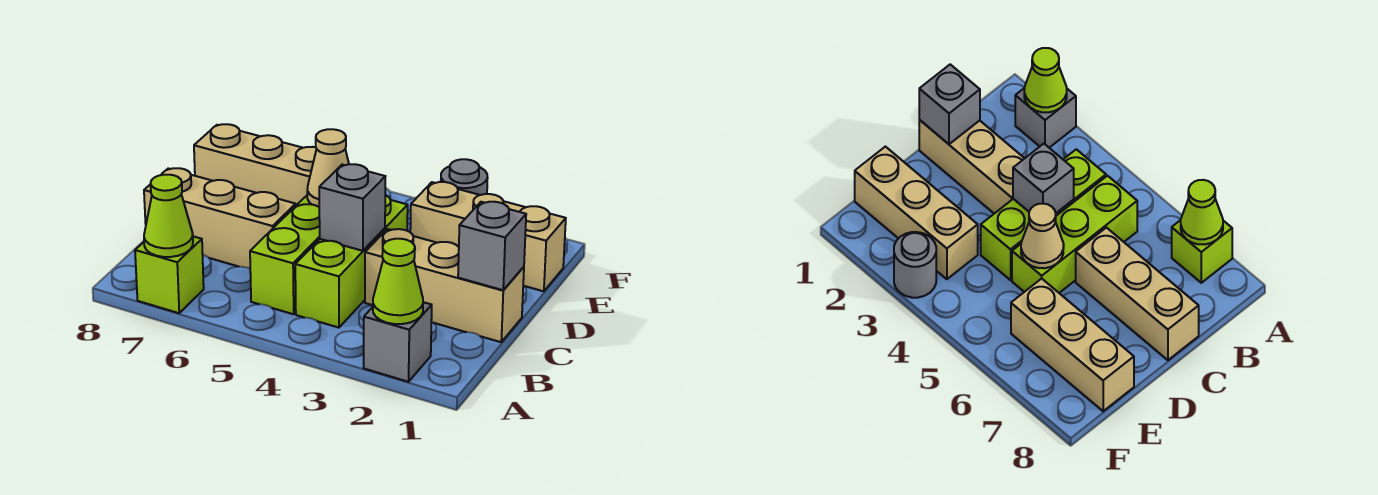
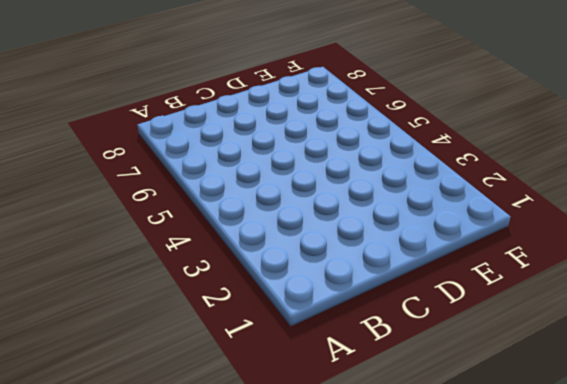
none -> grey 1x1 brick [364,302,432,382]
none -> lime 1x1 brick [135,236,204,313]
none -> lime 1x3 brick [295,195,408,328]

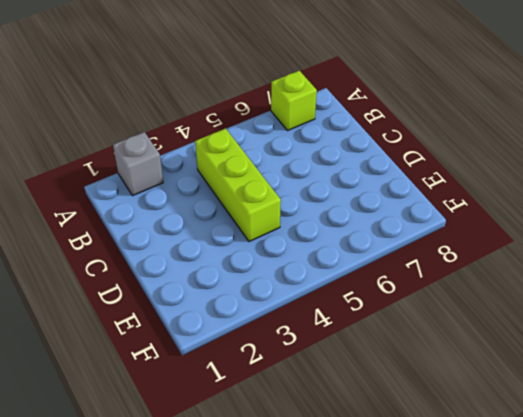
none -> lime 1x3 brick [250,196,320,314]
none -> tan 1x3 brick [365,229,524,342]
none -> tan 1x3 brick [144,168,296,269]

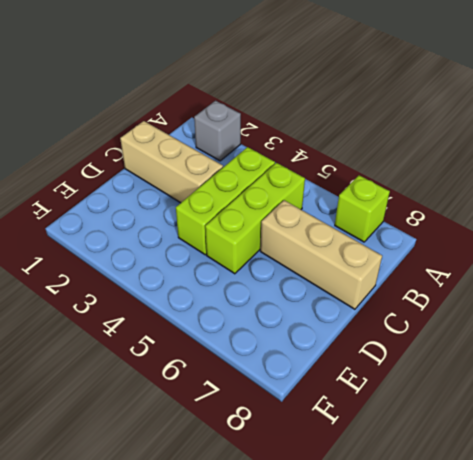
none -> tan 1x3 brick [410,182,566,291]
none -> tan 1x3 brick [194,124,316,205]
none -> grey 1x1 round brick [441,159,488,195]

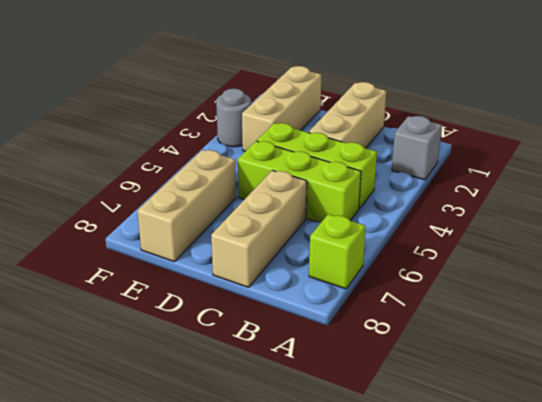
none -> lime 1x1 cone [373,239,423,324]
none -> lime 1x1 cone [144,175,193,257]
none -> grey 1x1 brick [458,202,526,290]

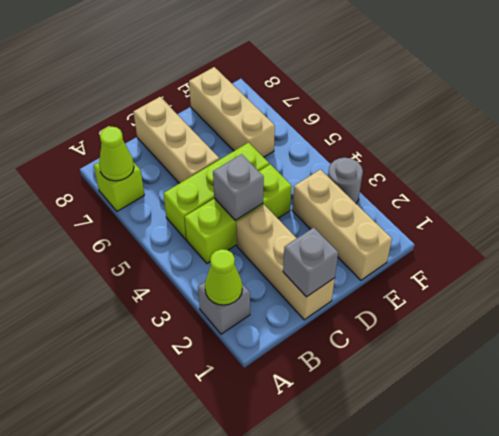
none -> tan 1x1 cone [307,129,349,207]

